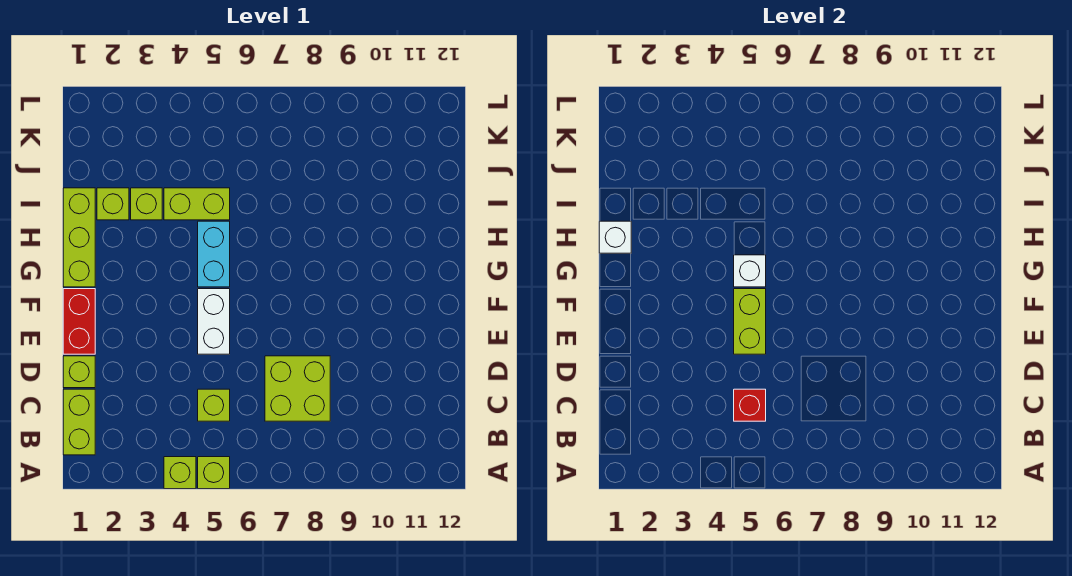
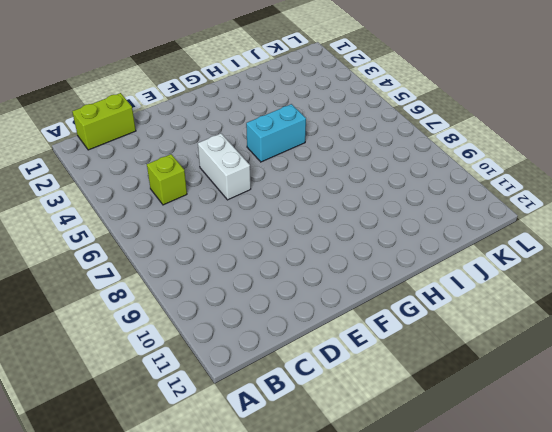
white 1x2 brick [198,134,251,200] -> white 1x2 brick turned to [198,289,230,354]
none -> lime 1x1 brick [164,457,196,489]
none -> lime 1x1 brick [198,457,230,489]
none -> lime 2x2 brick [265,356,330,421]

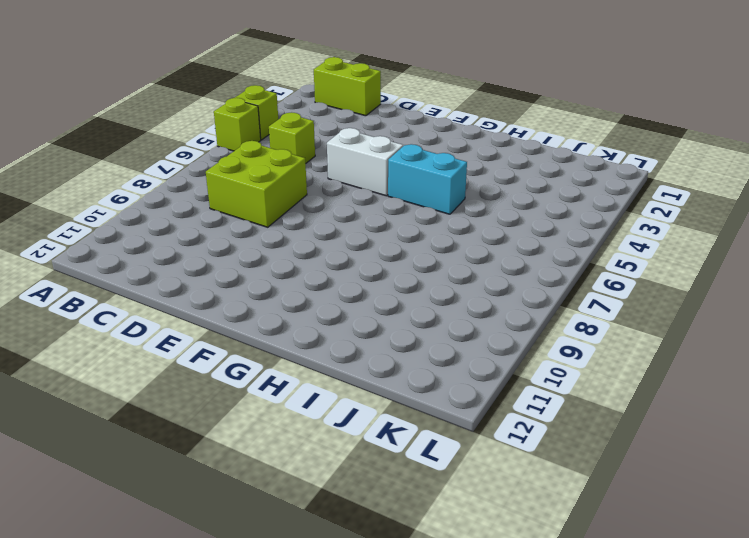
none -> lime 1x1 brick [63,356,95,388]
none -> red 1x2 brick [63,289,95,354]
none -> lime 1x3 brick [63,188,95,287]

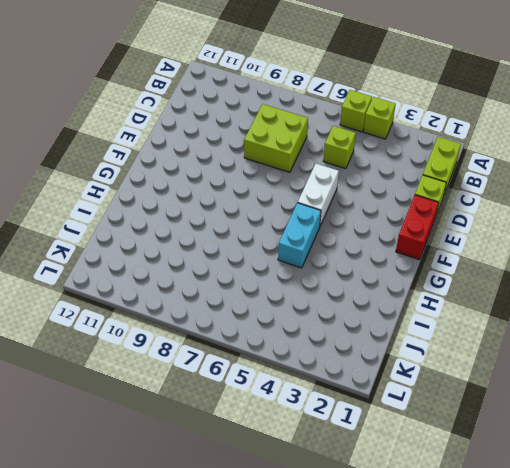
none -> lime 1x3 brick [63,188,95,287]
none -> lime 1x1 brick [97,188,129,220]
none -> lime 1x1 brick [131,188,162,220]

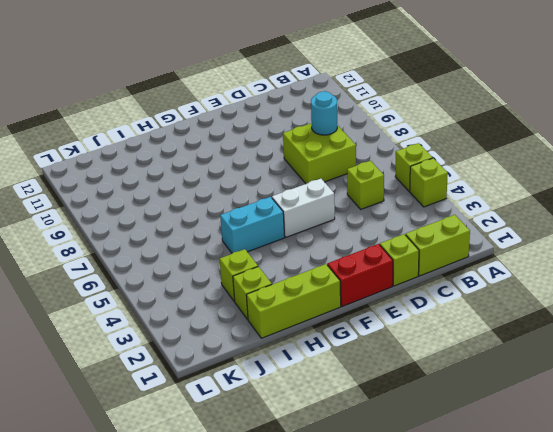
cyan 1x1 round brick [311,91,337,135] -> none
none -> lime 1x2 brick [164,188,230,220]
none -> red 1x1 brick [734,389,766,421]
none -> lime 1x2 brick [734,289,766,354]

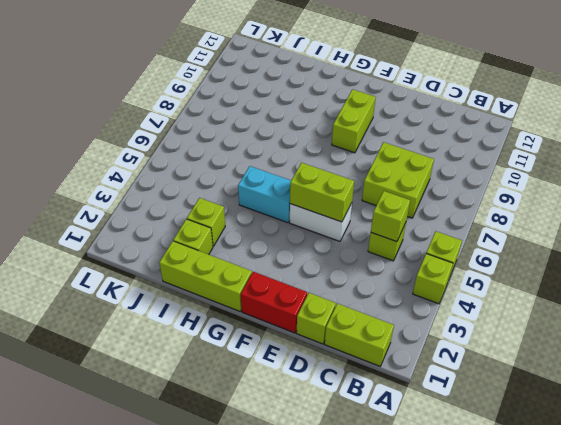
lime 1x1 brick [371,191,410,242] -> red 1x1 brick [734,389,766,421]
lime 1x2 brick [332,89,376,153] -> lime 1x2 brick moved to [164,188,230,220]
none -> white 1x1 brick [734,255,766,287]
none -> white 1x1 brick [599,221,631,253]

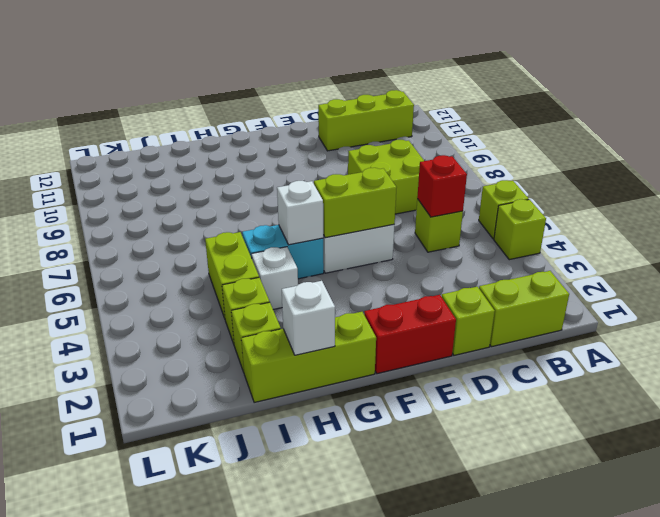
lime 1x3 brick [318,90,414,151] -> none
white 1x1 brick [252,247,298,309] -> none

